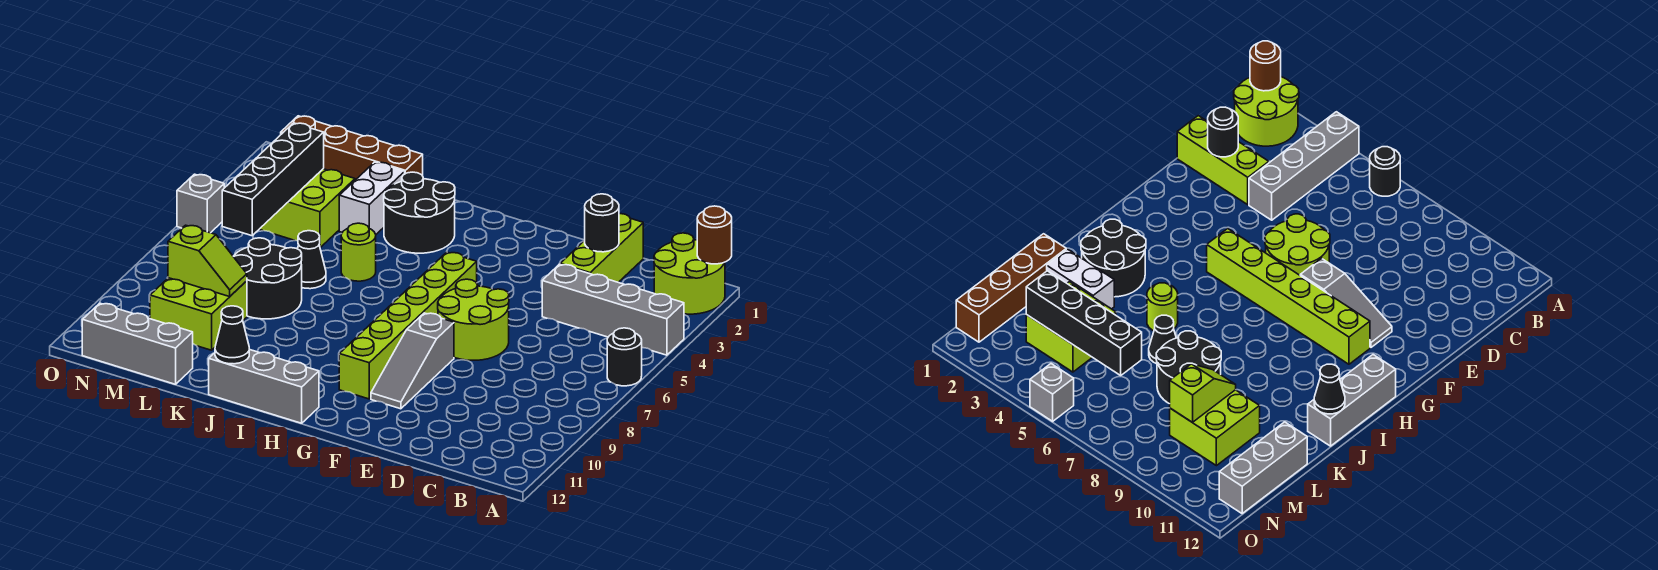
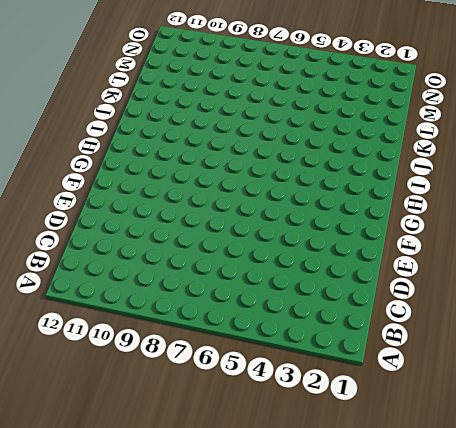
none -> lime 2x2 round brick [654,233,725,314]
none -> grey 1x4 brick [542,264,684,355]
none -> black 1x1 round brick [607,328,642,386]

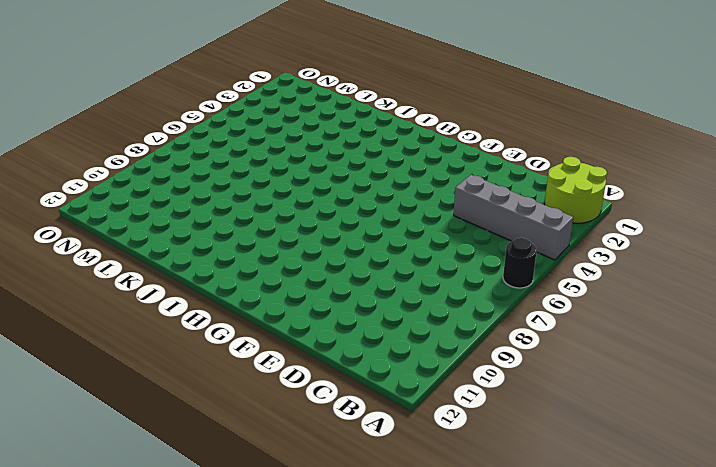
none -> lime 1x3 brick [560,214,643,282]
none -> lime 2x2 round brick [438,279,509,360]
none -> grey 1x3 slope [371,313,454,409]

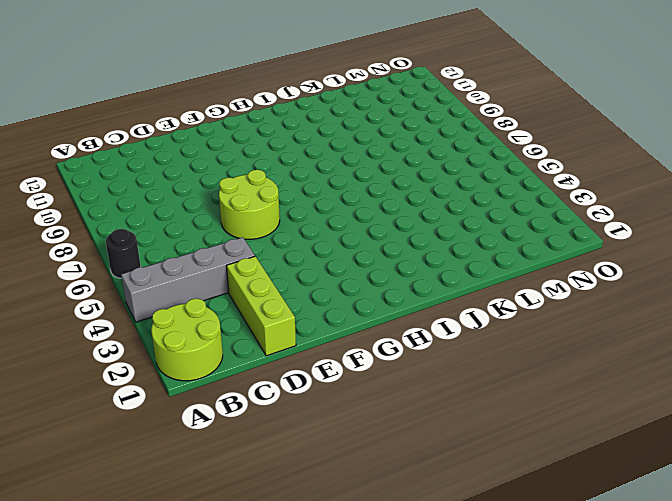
none -> grey 1x3 slope [371,313,454,409]
none -> lime 1x6 brick [339,252,477,399]
none -> grey 1x3 brick [209,349,319,423]

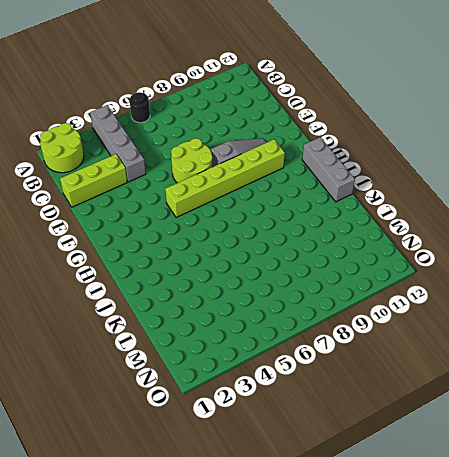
none -> black 2x2 round brick [384,172,455,253]
none -> lime 1x1 round brick [341,223,376,281]
none -> brown 1x4 brick [281,116,423,180]

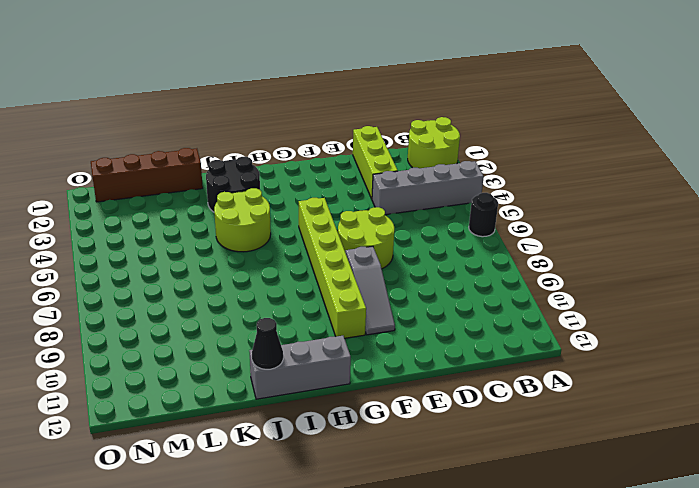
lime 2x2 round brick [214,188,271,252] -> lime 1x1 round brick [341,223,376,281]
none -> white 1x2 brick [339,162,405,234]
none -> black 1x1 cone [298,231,326,289]
none -> black 2x2 round brick [233,238,302,319]

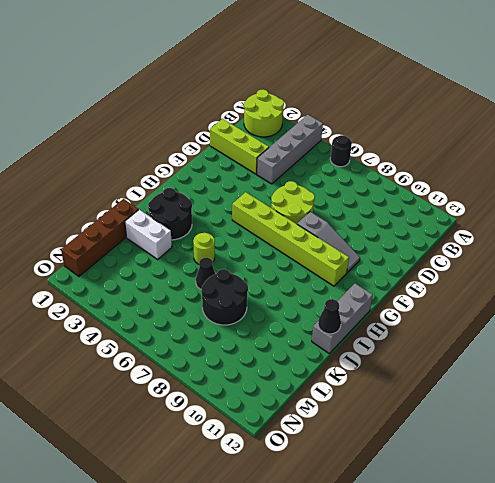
none -> lime 2x2 brick [259,169,355,248]
none -> lime 2x2 brick [150,278,247,350]
none -> grey 1x3 brick [82,303,193,384]

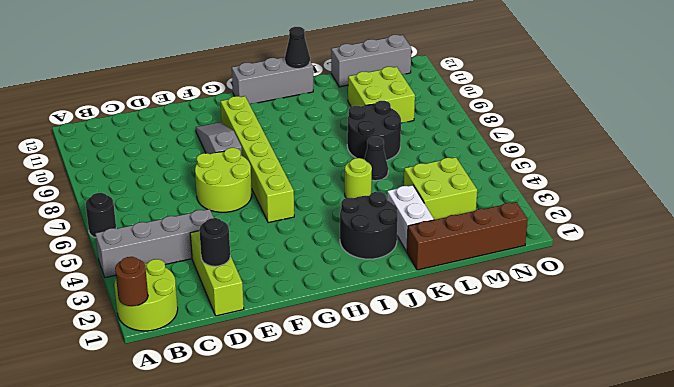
none -> grey 1x1 brick [177,174,224,233]
none -> lime 1x2 slope [168,225,247,297]
none -> black 1x4 brick [222,123,324,236]

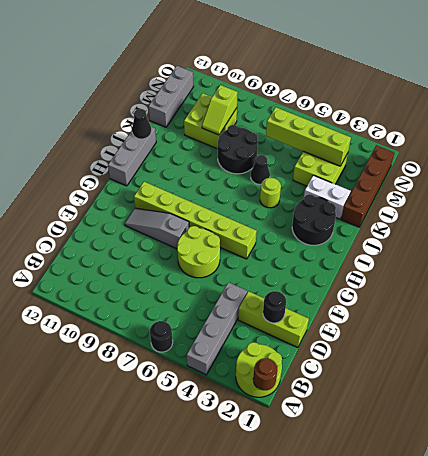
lime 1x4 brick [266,107,351,166] -> black 1x4 brick [222,123,324,236]
none -> grey 1x1 brick [177,174,224,233]

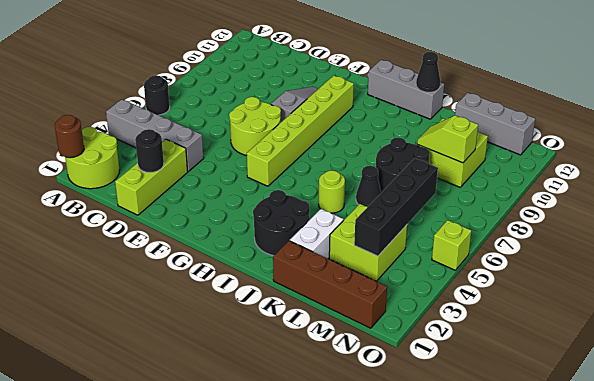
lime 1x1 brick [432,220,471,270] -> grey 1x1 brick [177,174,224,233]

